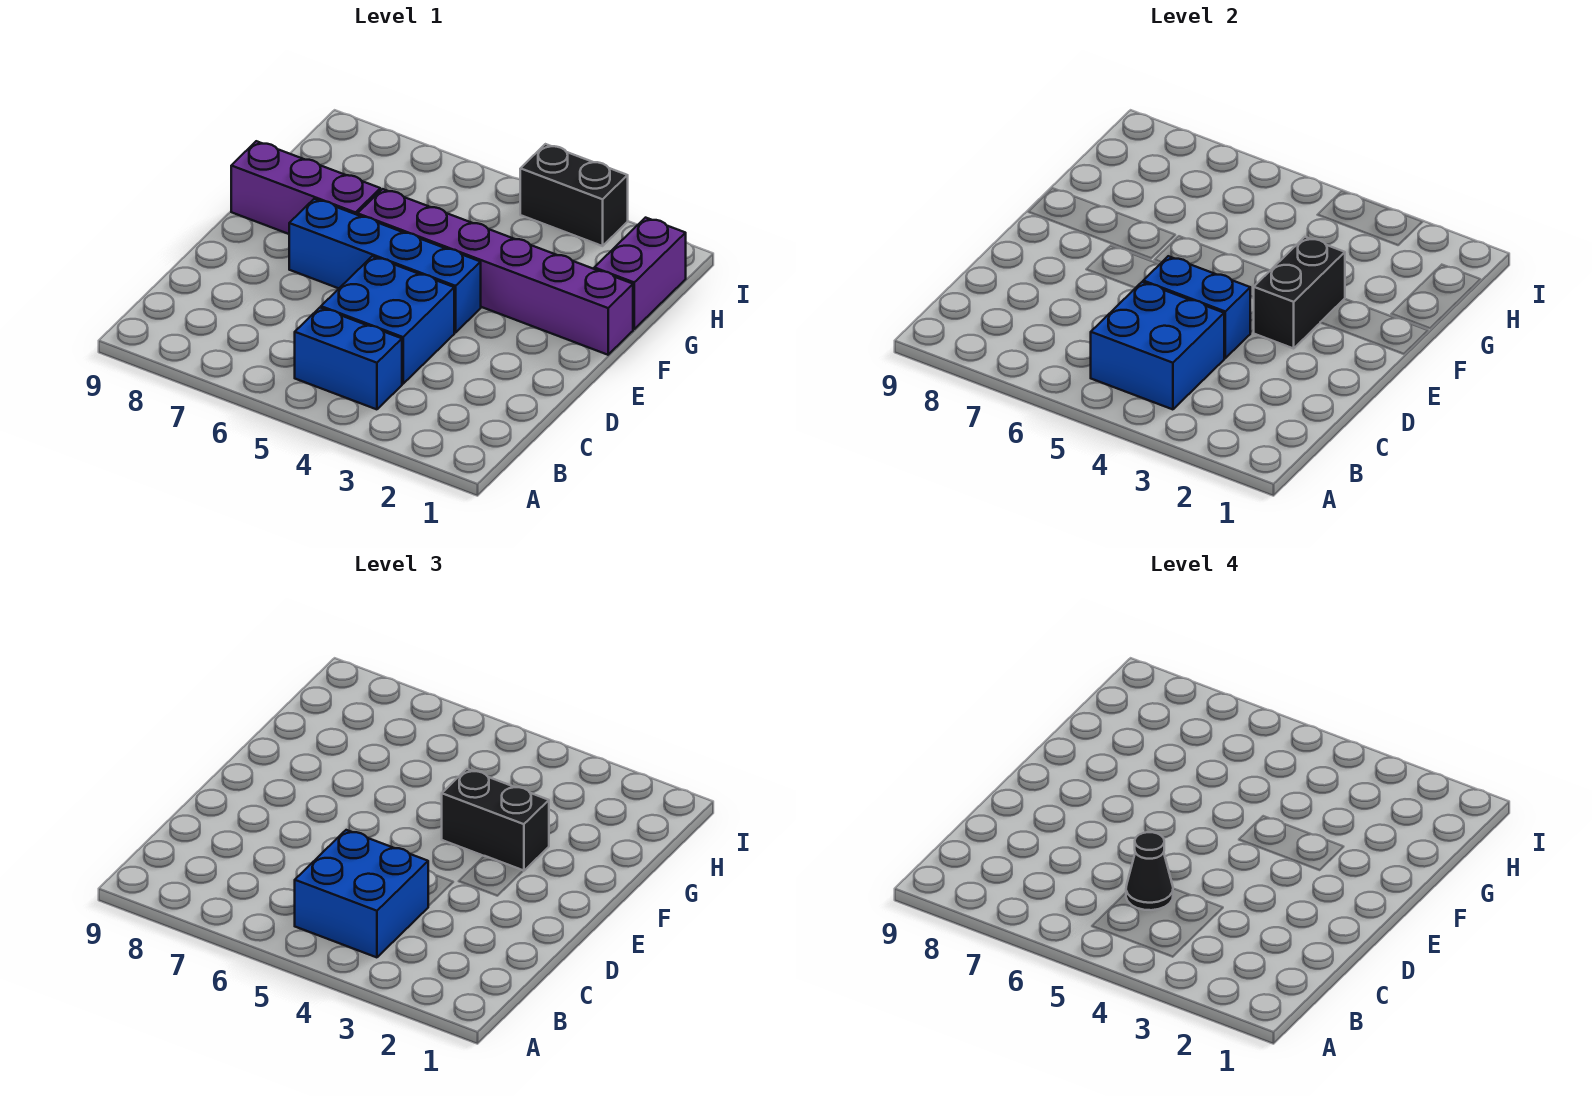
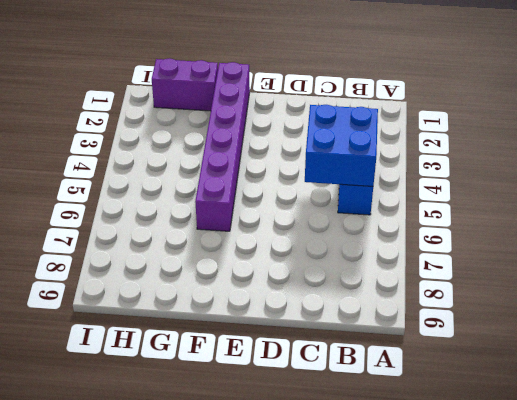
none -> blue 2x2 brick [321,256,454,384]
none -> blue 1x4 brick [289,199,481,333]
none -> purple 1x3 brick [231,141,380,234]

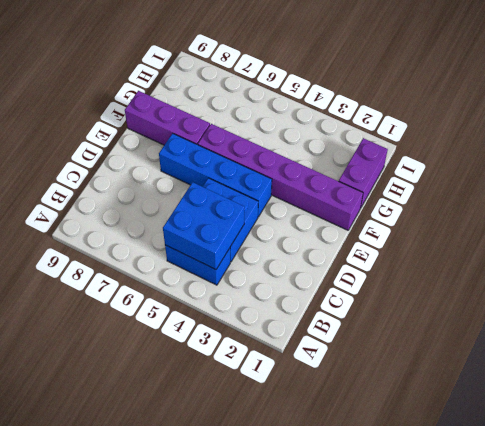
none -> black 1x2 brick [520,144,628,246]
none -> blue 1x2 brick [1143,256,1250,358]
none -> black 1x2 brick [1254,237,1345,348]

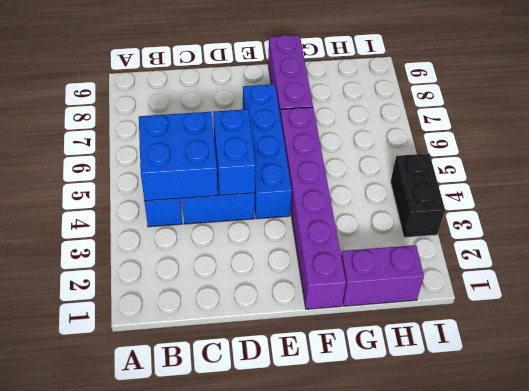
none -> black 1x2 brick [1254,237,1345,348]
none -> blue 2x2 brick [295,830,428,957]
none -> black 1x2 brick [442,769,549,871]

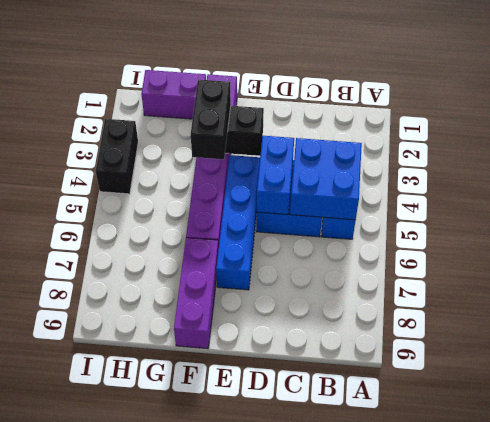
none -> blue 2x2 brick [295,830,428,957]
none -> black 1x1 cone [1126,832,1173,910]

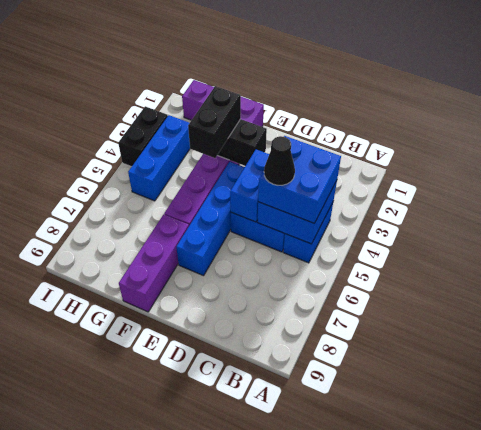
blue 1x3 brick [128,115,190,201] -> none

